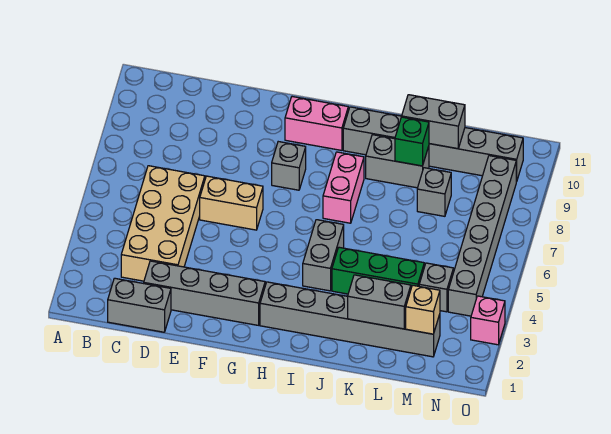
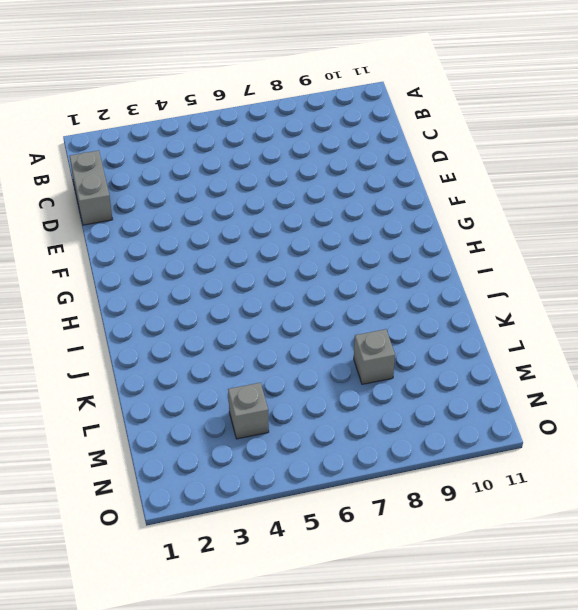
none -> tan 2x4 brick [121,166,205,281]
none -> grey 1x4 brick [144,261,265,325]
none -> tan 1x2 brick [200,176,263,230]

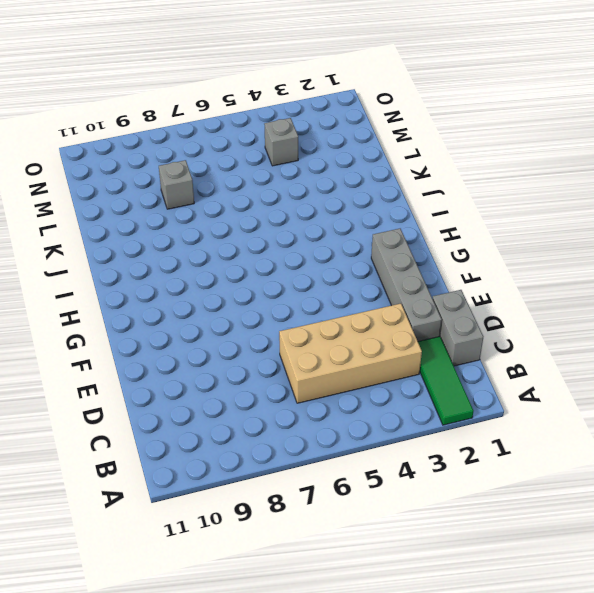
green 1x3 tile [418,336,473,425] -> none
none -> tan 1x2 brick [200,176,263,230]
none -> grey 1x1 brick [272,142,306,190]
none -> pink 1x2 brick [285,97,348,150]

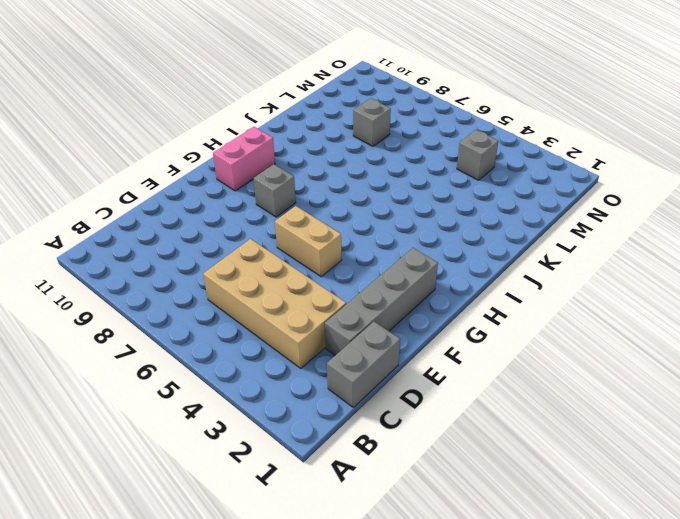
tan 1x2 brick [275,206,342,277] -> tan 1x2 brick turned to [200,176,263,230]
none -> grey 1x6 brick [260,282,440,357]
none -> grey 1x2 brick [303,220,344,291]
none -> pink 1x2 brick [323,152,364,223]

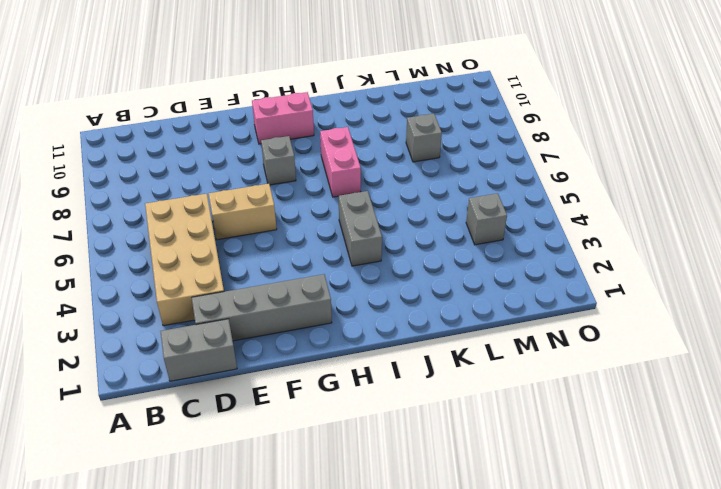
none -> grey 1x6 brick [260,282,440,357]
none -> grey 1x6 brick [343,107,523,182]
none -> green 1x3 brick [332,247,424,294]

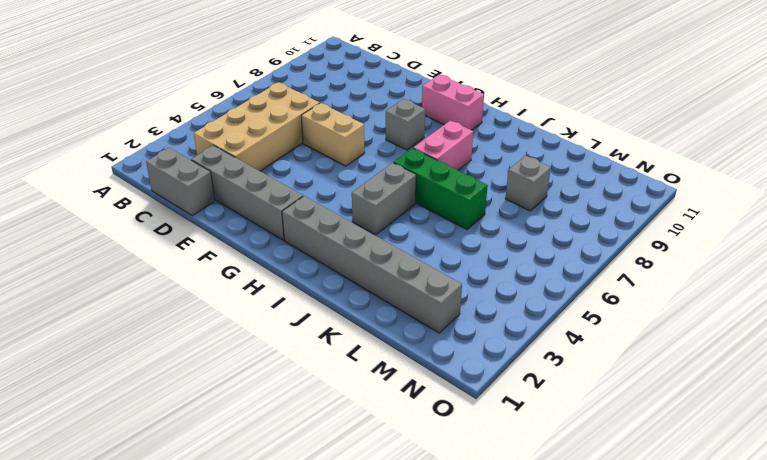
green 1x3 brick [394,148,488,230] -> green 1x3 brick moved to [332,247,424,294]
none -> grey 1x6 brick [343,107,523,182]
none -> grey 1x2 brick [366,135,429,188]
none -> grey 1x1 brick [419,263,453,312]

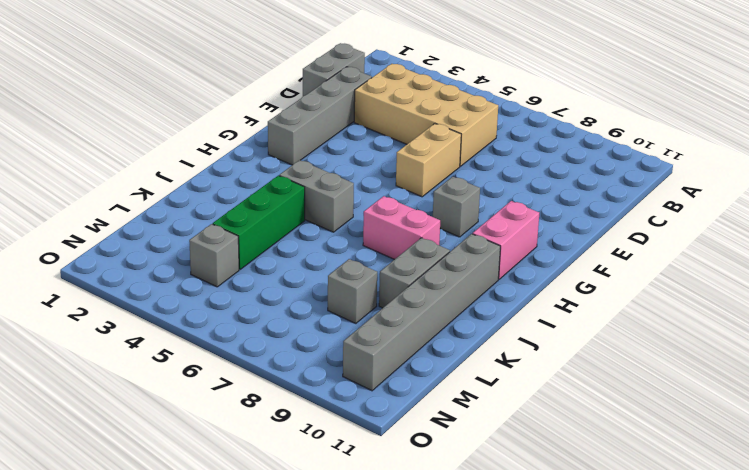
none -> grey 1x6 brick [260,282,440,357]
none -> grey 1x6 brick [448,156,516,316]
none -> pink 1x1 brick [471,296,505,345]

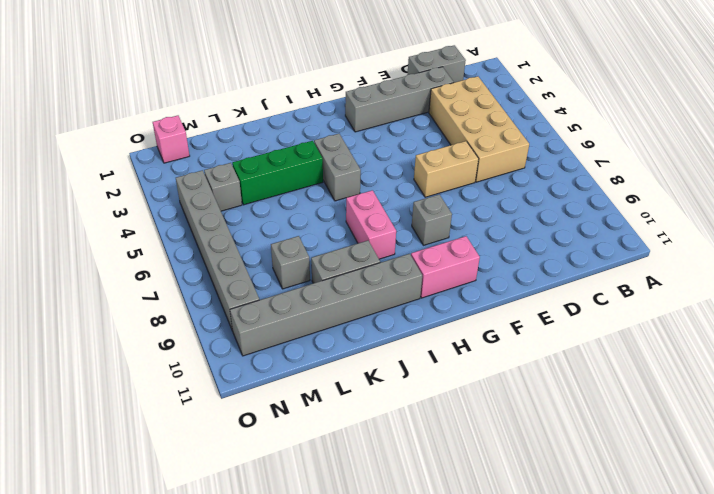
pink 1x1 brick [153,116,190,163] -> pink 1x1 brick moved to [471,296,505,345]
none -> grey 1x6 brick [260,282,440,357]
none -> grey 1x2 brick [348,275,411,329]
none -> green 1x1 brick [395,117,429,166]

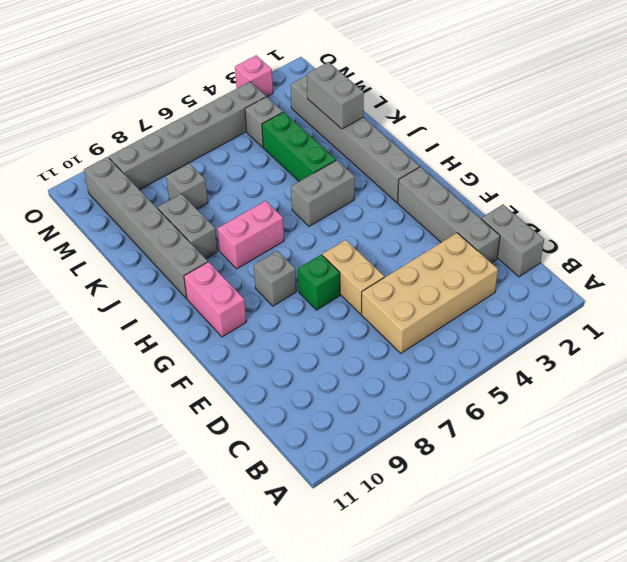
green 1x1 brick [298,255,340,310] -> green 1x1 brick moved to [395,117,429,166]
none -> grey 1x2 brick [402,95,465,149]
none -> tan 1x1 brick [406,285,440,334]

